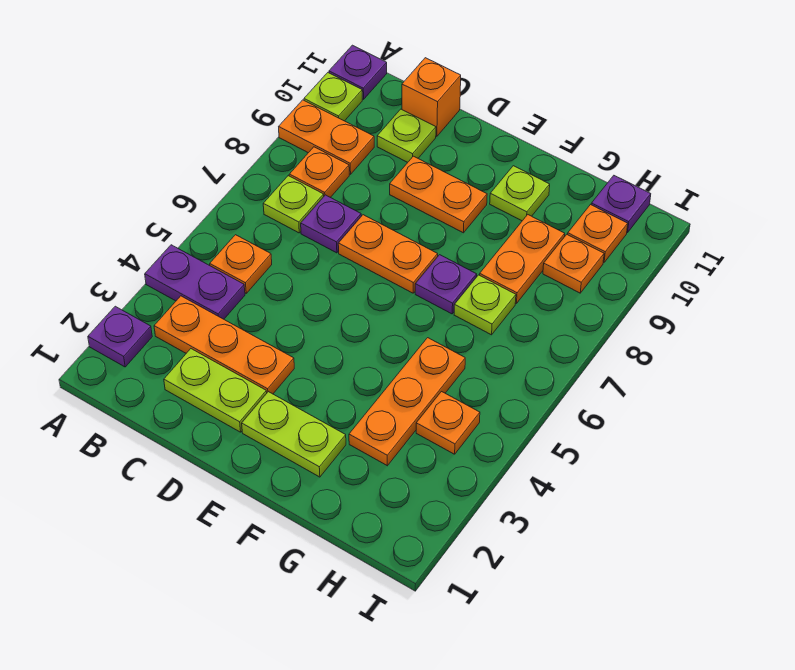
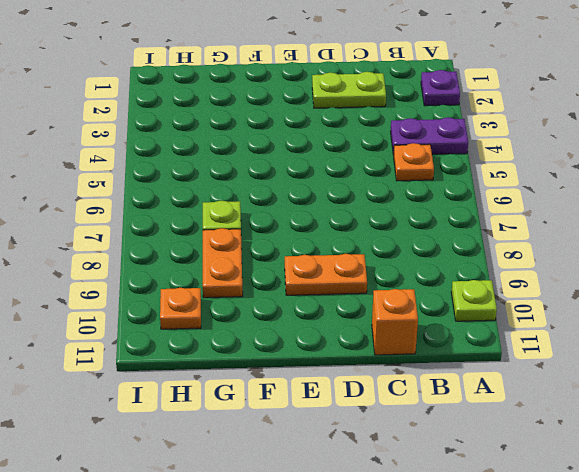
none -> orange 1x2 plate [279,100,374,174]
none -> purple 1x1 plate [329,45,387,99]
none -> orange 1x3 plate [154,296,294,394]

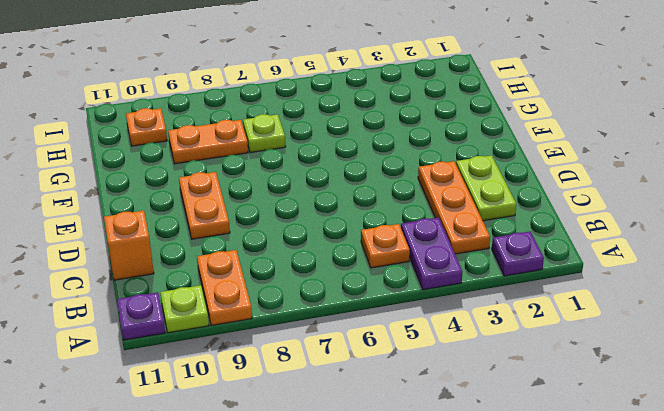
none -> lime 1x1 plate [263,176,324,233]
none -> orange 1x1 plate [289,147,349,198]
none -> purple 1x1 plate [301,195,361,253]

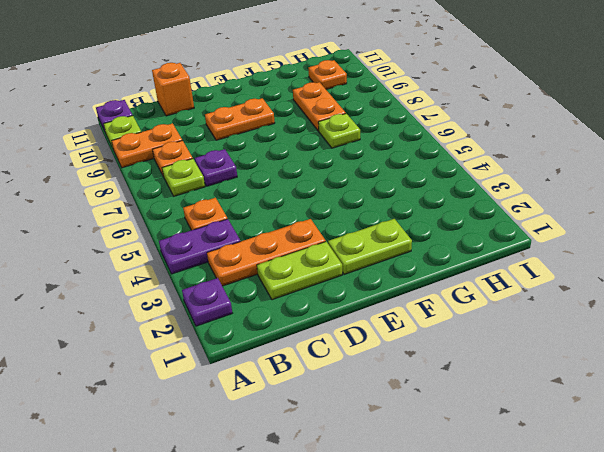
none -> lime 1x1 plate [377,109,436,162]
none -> orange 1x2 plate [338,215,438,293]
none -> purple 1x1 plate [415,255,477,314]

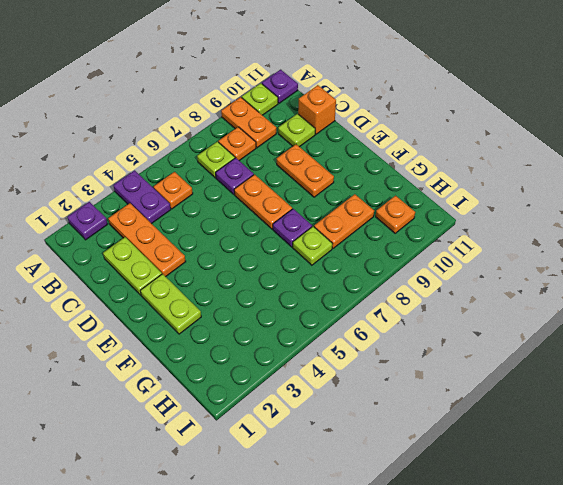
none -> lime 1x1 plate [490,166,550,221]
none -> orange 1x3 plate [349,338,465,466]
none -> orange 1x1 plate [416,392,480,454]

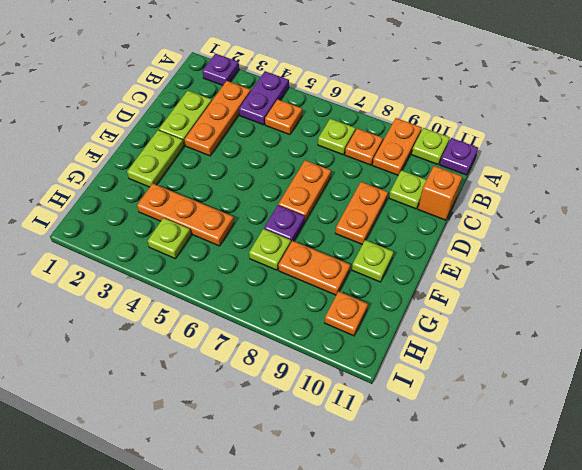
lime 1x1 plate [148,218,191,259] -> orange 1x1 plate [416,392,480,454]
none -> purple 1x1 plate [301,195,361,253]
none -> orange 1x1 plate [543,234,604,293]
none -> purple 1x1 plate [591,176,651,233]

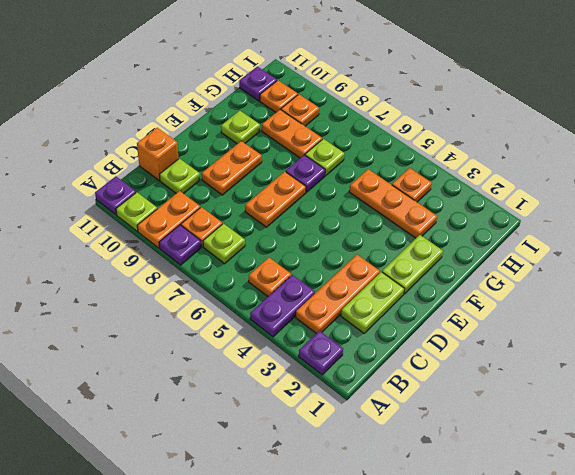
purple 1x1 plate [159,225,201,265] -> purple 1x1 plate moved to [301,195,361,253]

